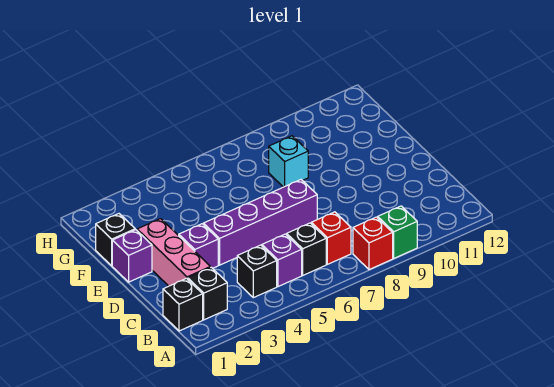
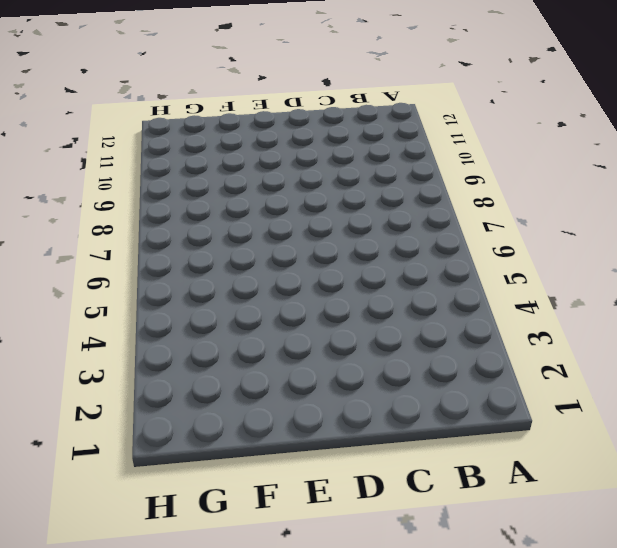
none -> red 1x1 brick [353,217,393,270]
none -> green 1x1 brick [378,206,417,258]
none -> black 1x1 brick [163,278,203,331]

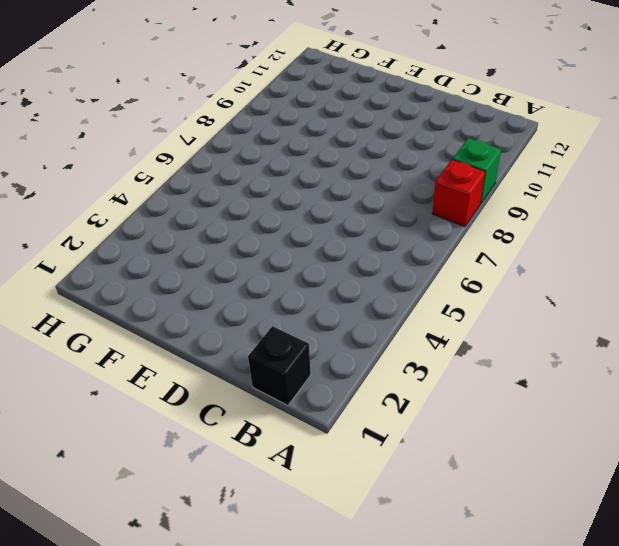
none -> black 1x1 brick [188,267,227,320]
none -> black 1x1 brick [237,245,277,298]
none -> purple 1x1 brick [262,234,302,287]

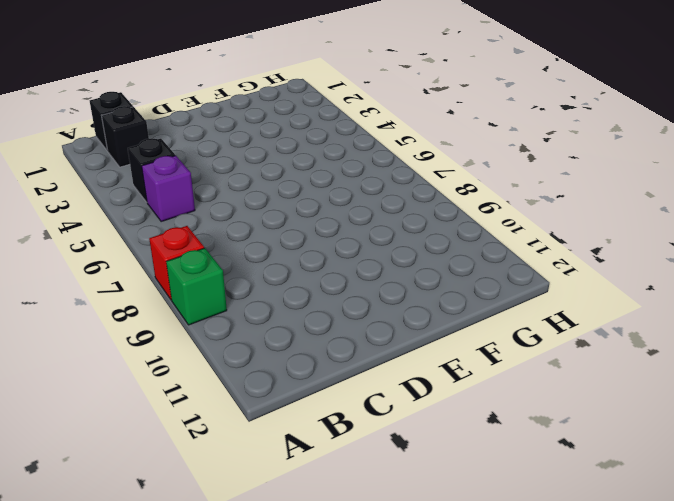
none -> black 1x1 brick [287,223,326,275]
none -> red 1x1 brick [311,212,351,264]
none -> pink 1x3 brick [137,219,210,286]

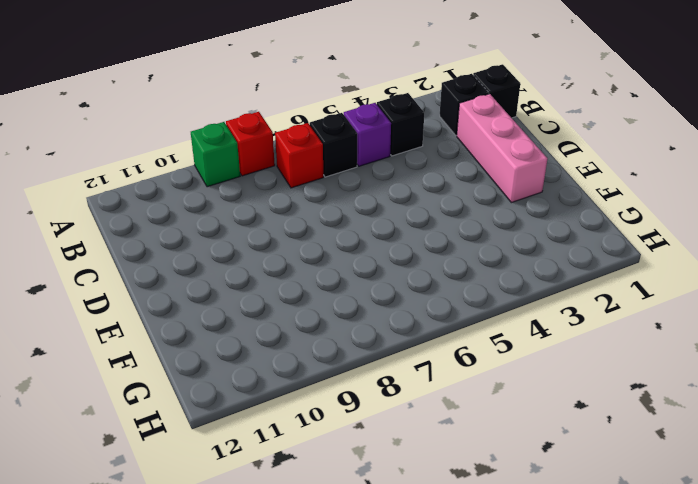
none -> purple 1x1 brick [179,224,218,268]
none -> purple 1x4 brick [203,180,317,265]
none -> purple 1x1 brick [112,230,152,282]

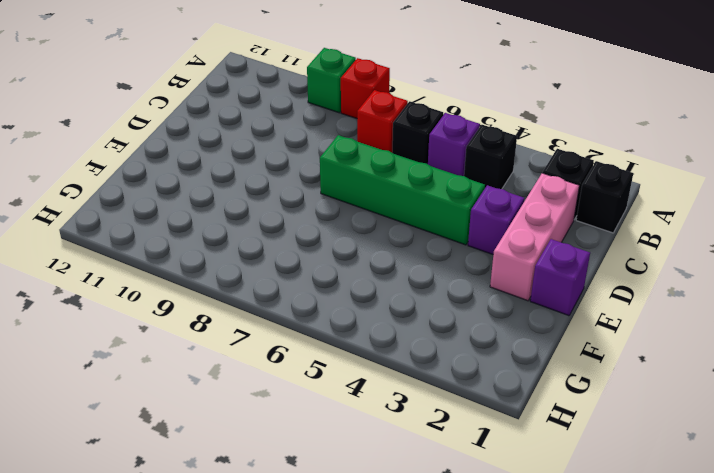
green 1x4 brick [320,135,485,245] -> purple 1x4 brick [203,180,317,265]
none -> black 1x1 brick [96,214,135,266]
none -> cyan 1x1 brick [269,136,308,187]

